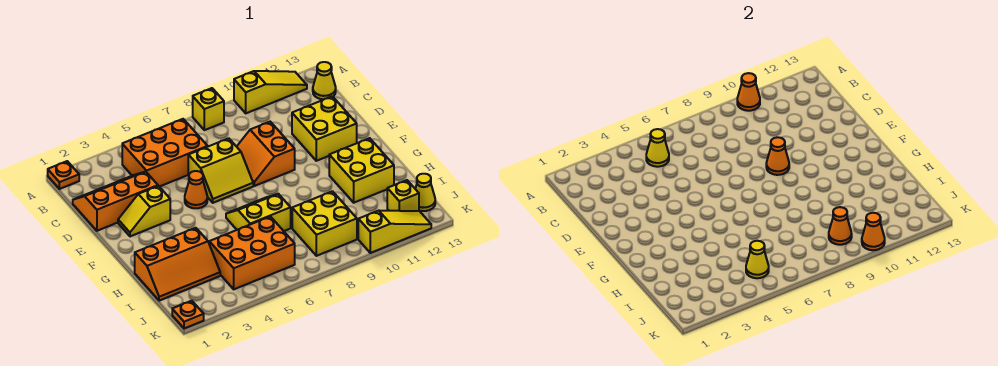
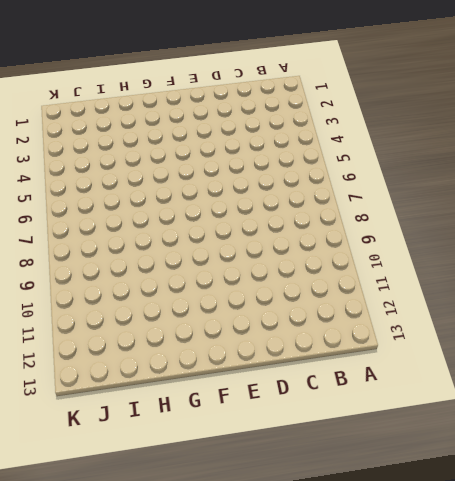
none -> orange 1x1 plate [48,161,79,189]
none -> yellow 1x1 brick [193,88,224,130]
none -> yellow 1x3 slope [234,71,307,113]

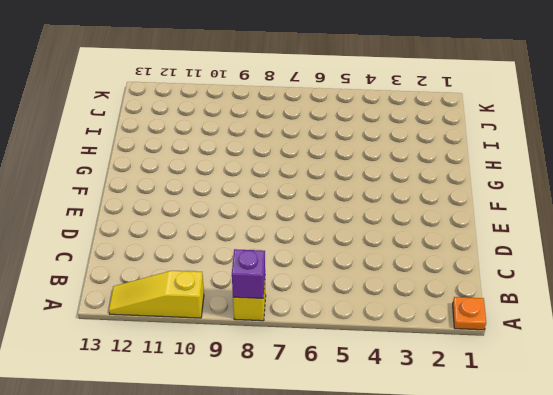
purple 1x1 brick [232,249,265,298] -> none
none -> orange 2x3 brick [122,119,208,187]
none -> yellow 1x1 cone [313,62,336,99]
none -> orange 2x3 slope [73,172,158,231]

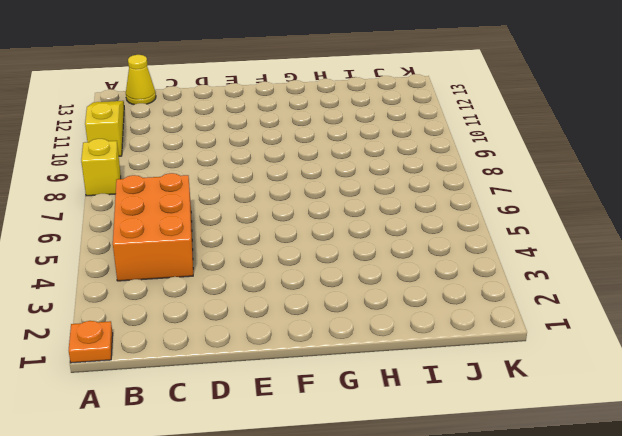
none -> orange 2x3 slope [73,172,158,231]
none -> yellow 2x2 slope [188,138,253,203]
none -> orange 2x2 slope [237,122,295,186]

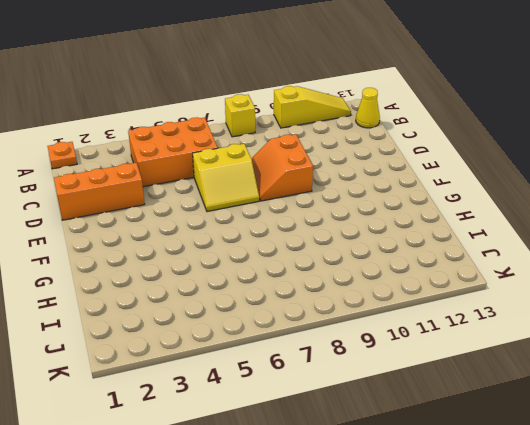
none -> yellow 2x2 brick [292,96,357,161]
none -> yellow 1x2 slope [118,186,170,236]
none -> orange 1x1 cone [185,171,207,208]

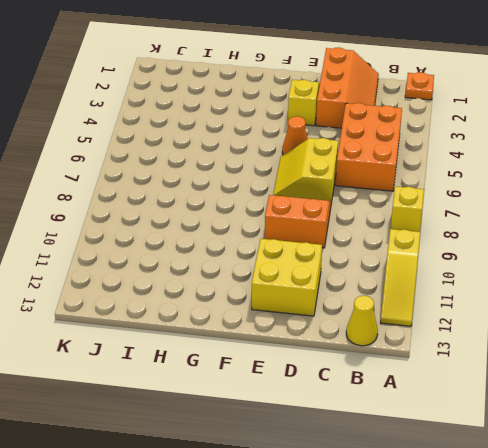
none -> yellow 2x2 slope [226,194,291,231]
none -> yellow 2x2 brick [329,138,394,203]
none -> orange 2x3 slope [135,228,220,301]

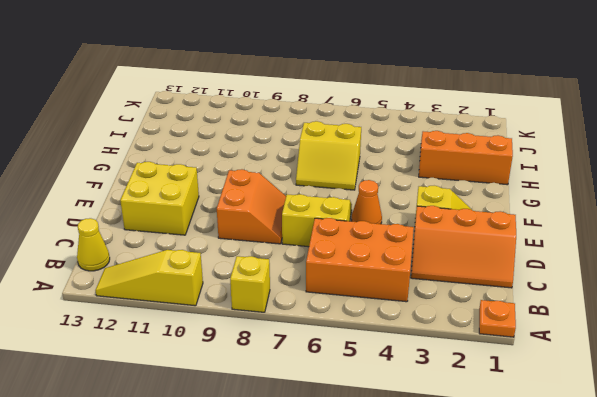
none -> yellow 2x2 brick [329,138,394,203]
none -> orange 2x3 brick [209,216,295,289]
none -> yellow 2x2 brick [292,191,357,256]

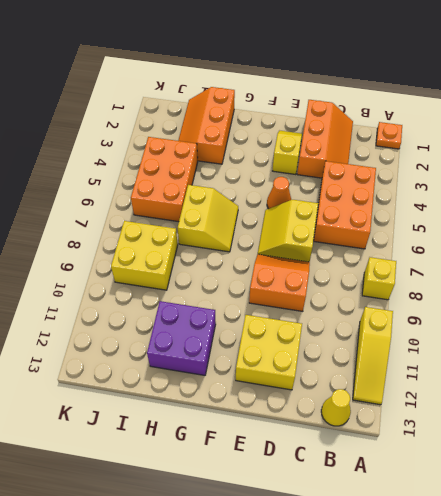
purple 2x2 brick [147,301,216,375] -> yellow 2x2 brick [329,138,394,203]
none -> yellow 1x1 brick [387,180,419,211]
none -> yellow 1x1 cone [415,174,435,211]
none -> orange 1x1 plate [172,301,204,329]

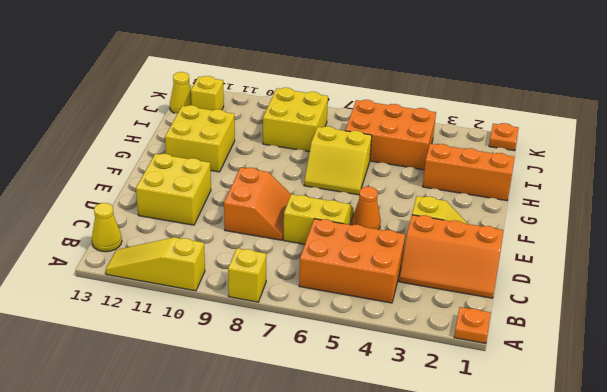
none -> yellow 1x3 slope [358,211,431,253]
none -> orange 1x1 cone [737,73,760,111]
none -> yellow 1x1 cone [646,129,669,167]

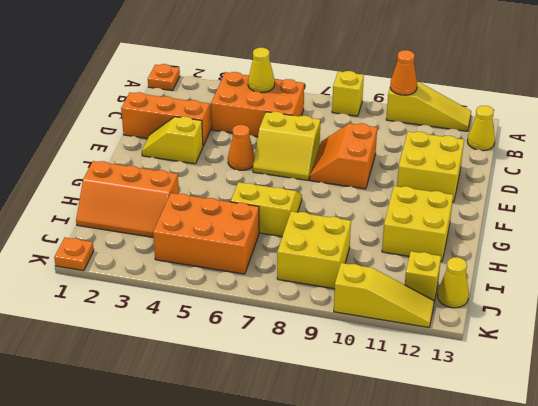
none -> orange 1x1 cone [766,137,789,175]
none -> yellow 1x1 cone [746,241,769,278]
none -> orange 1x1 cone [829,207,852,245]

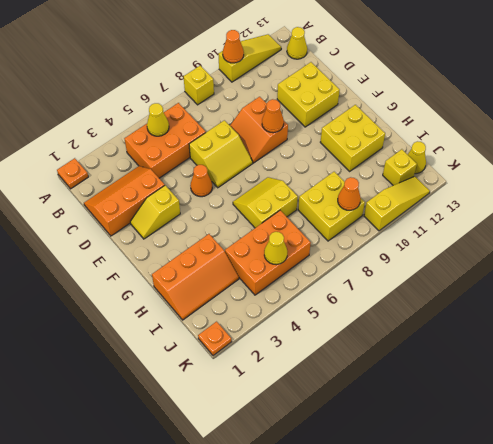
none -> orange 1x1 cone [862,213,885,250]

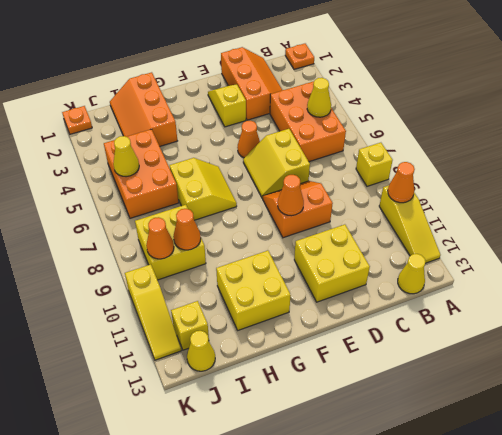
orange 1x1 cone [173,209,201,250] -> orange 1x1 cone moved to [862,213,885,250]

